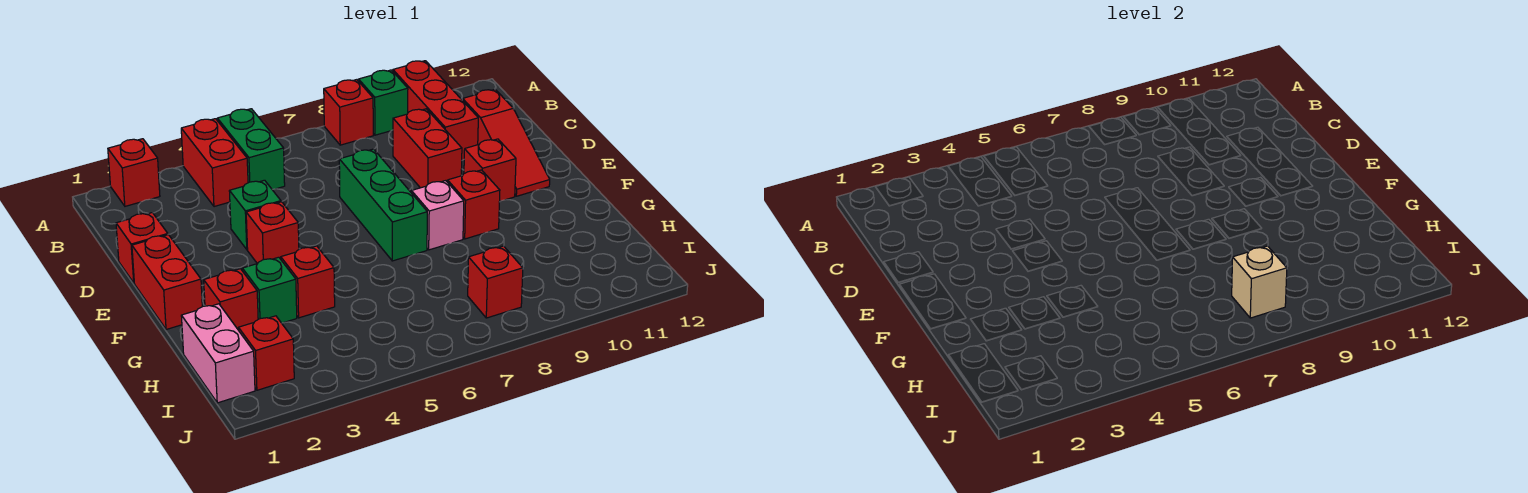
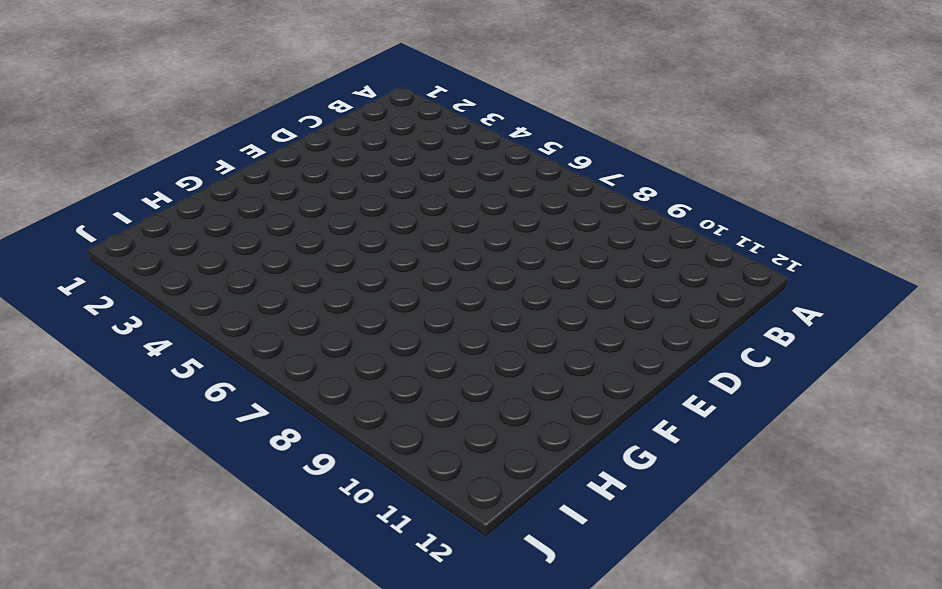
none -> red 1x1 brick [108,139,160,206]
none -> red 1x2 brick [181,119,248,207]
none -> green 1x2 brick [217,109,285,189]

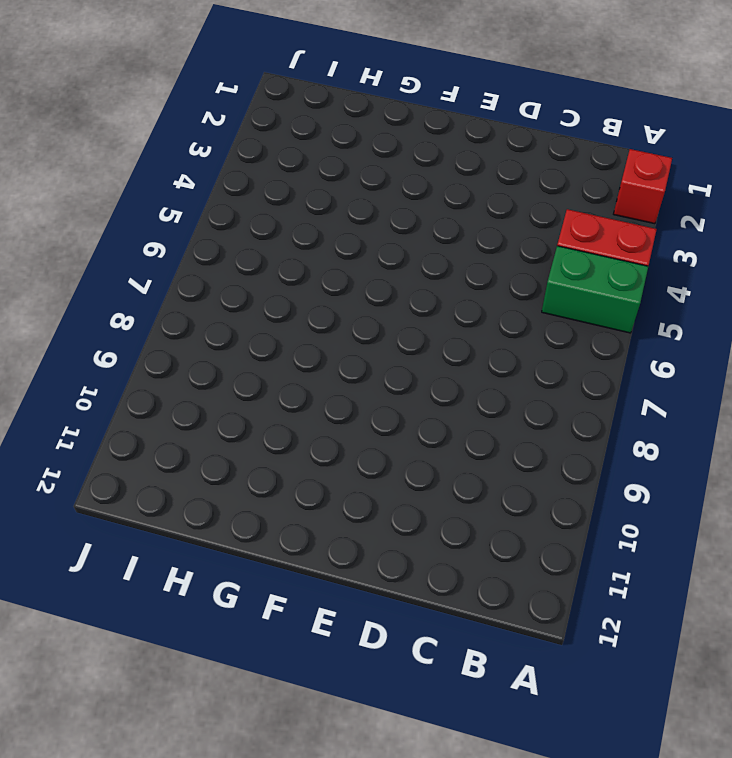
none -> red 1x1 brick [324,80,373,145]
none -> green 1x1 brick [359,70,408,135]
none -> red 1x3 brick [393,61,478,160]

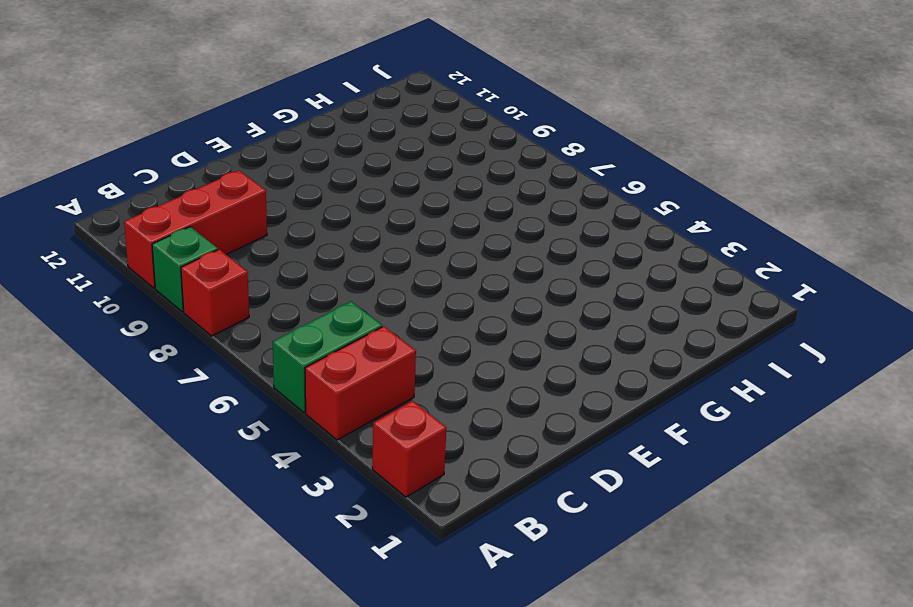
none -> red 1x2 brick [393,109,462,188]
none -> red 1x3 slope [462,89,550,196]
none -> red 1x1 brick [116,213,168,283]

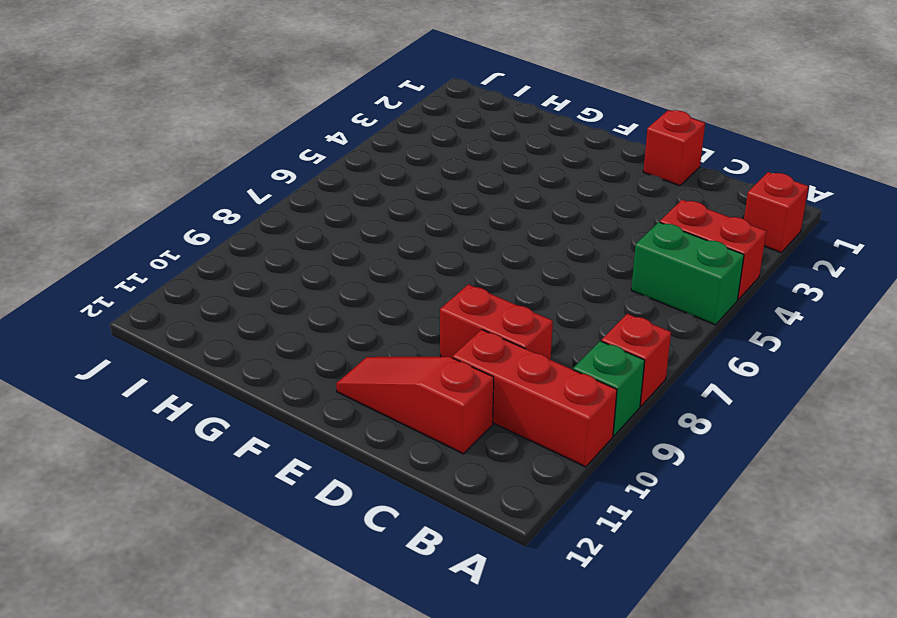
none -> green 1x1 brick [229,180,281,250]
none -> green 1x3 brick [339,149,427,261]
none -> red 1x2 brick [132,235,202,330]

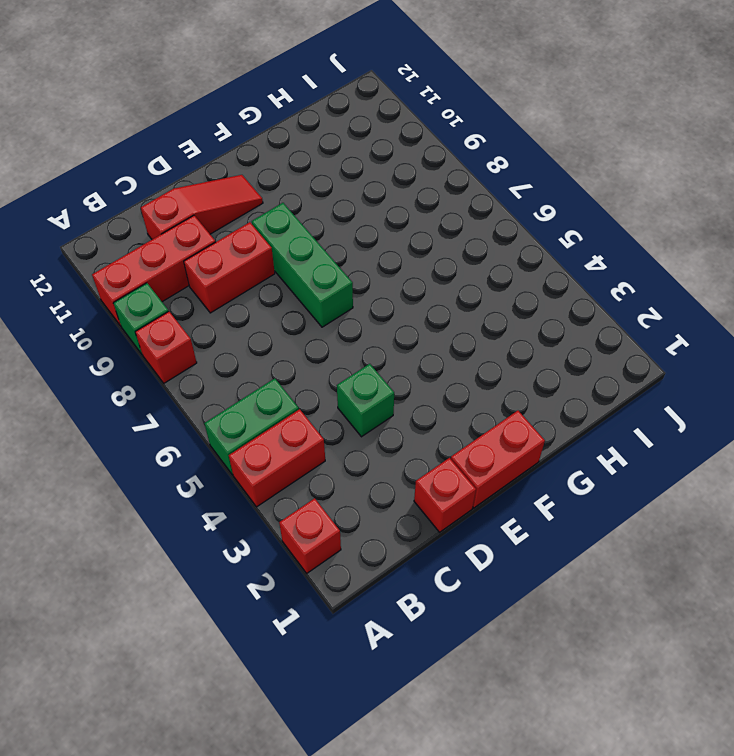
green 1x3 brick [252,203,353,327] -> green 1x3 brick turned to [339,149,427,261]
none -> red 1x1 brick [246,202,299,264]
none -> red 1x1 brick [464,139,516,201]
none -> pink 1x1 brick [411,181,464,250]

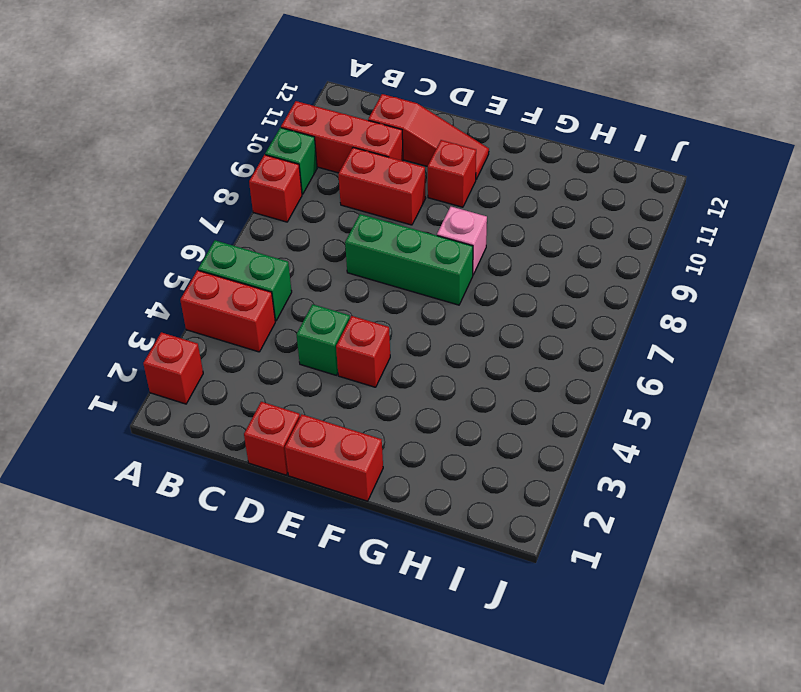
none -> red 1x1 brick [448,170,500,239]
none -> red 1x1 brick [204,269,258,330]
none -> green 1x1 brick [242,257,297,323]

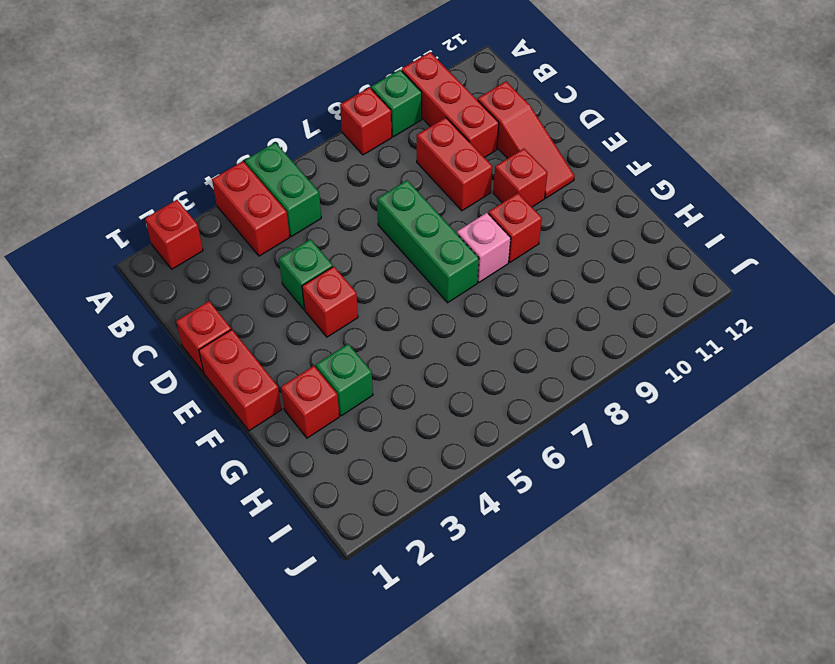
none -> red 1x1 brick [281,246,335,318]
none -> pink 1x2 brick [181,304,255,403]
none -> red 1x1 brick [239,316,294,390]

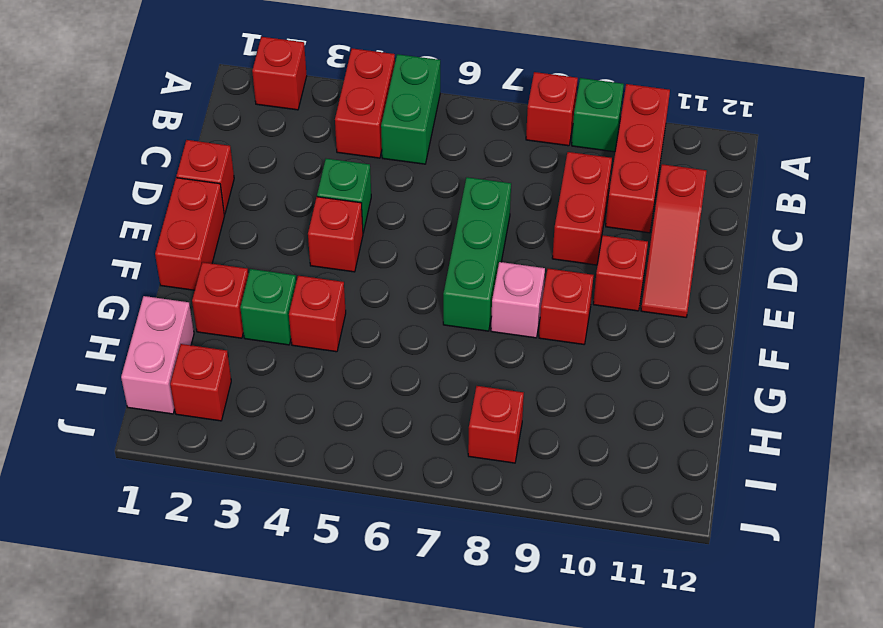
none -> tan 1x1 brick [1232,246,1287,318]

